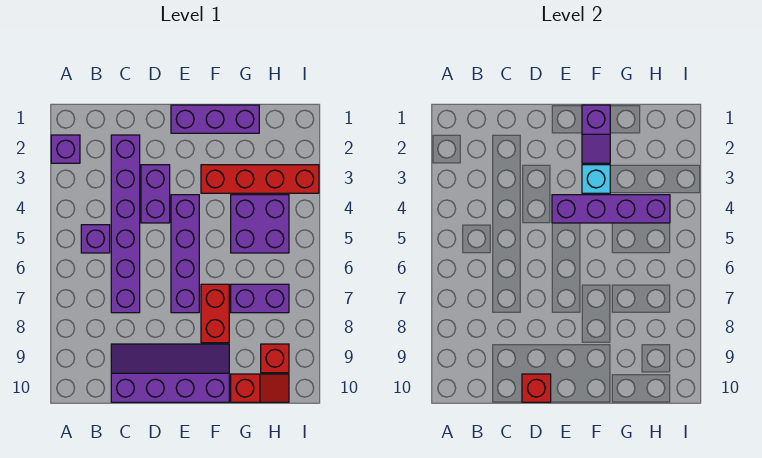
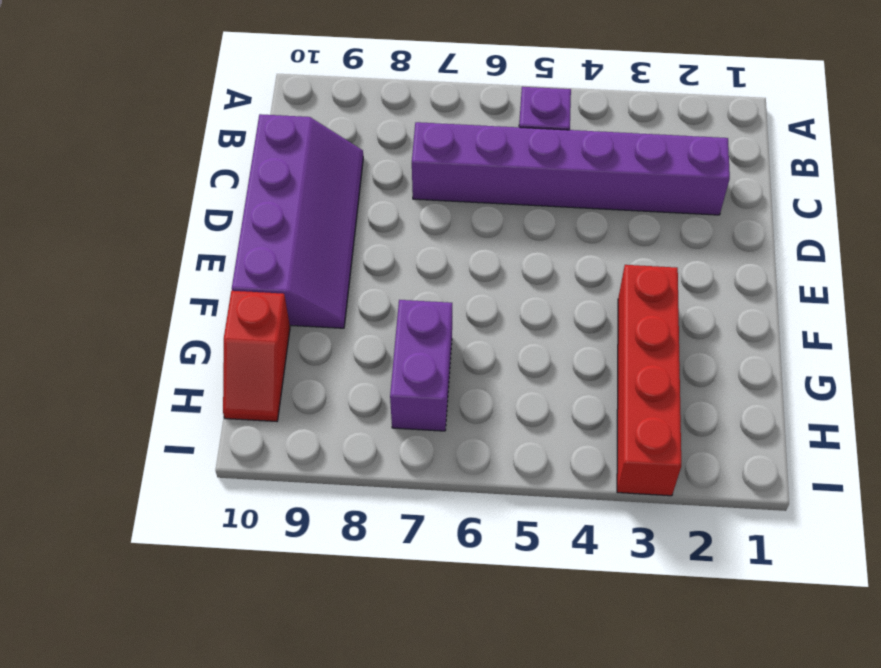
none -> purple 1x1 brick [51,135,80,163]
none -> purple 1x2 brick [141,165,170,223]
none -> purple 1x3 brick [171,105,259,133]

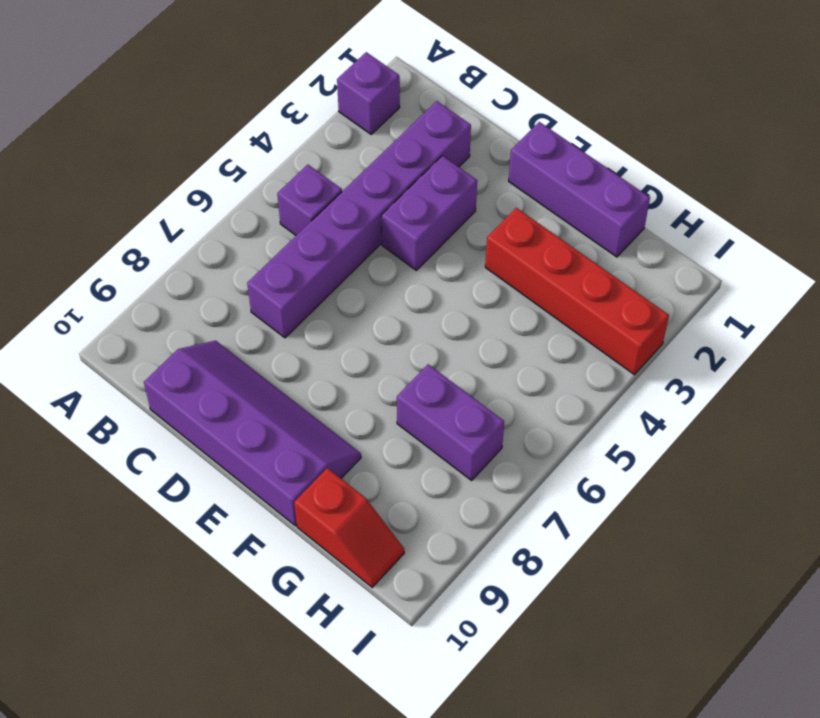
none -> purple 1x4 brick [171,195,199,313]
none -> red 1x2 brick [201,284,229,343]
none -> purple 2x2 brick [231,195,289,253]

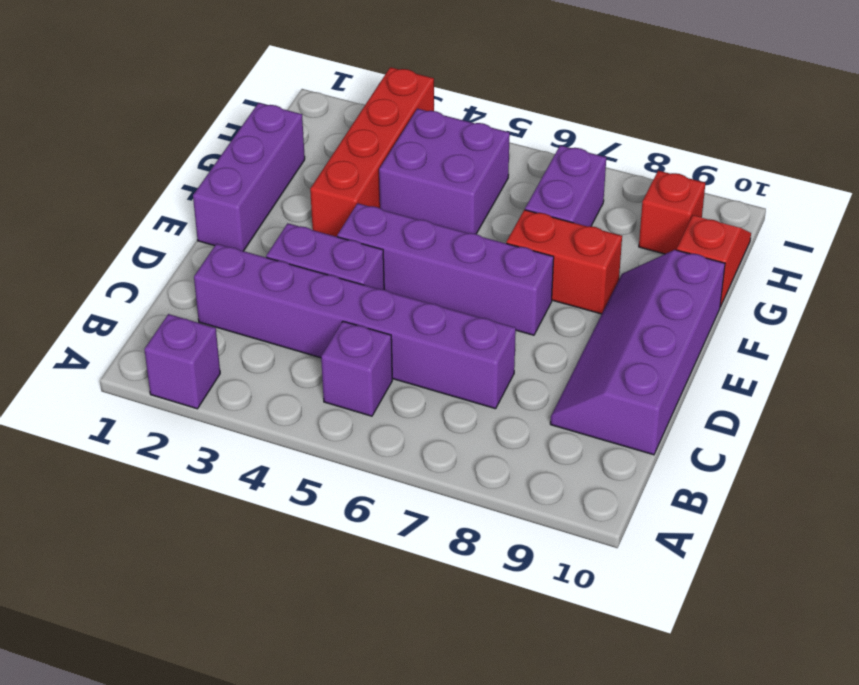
none -> red 1x1 brick [522,374,551,402]
none -> purple 1x4 brick [552,195,670,223]
none -> purple 1x2 slope [582,105,610,163]

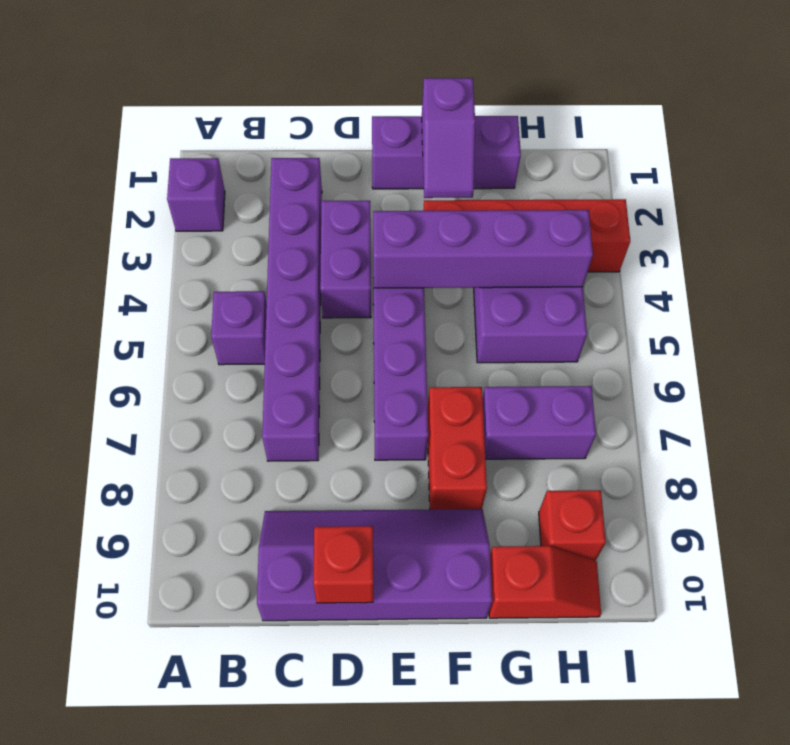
none -> cyan 1x1 brick [582,165,610,193]

